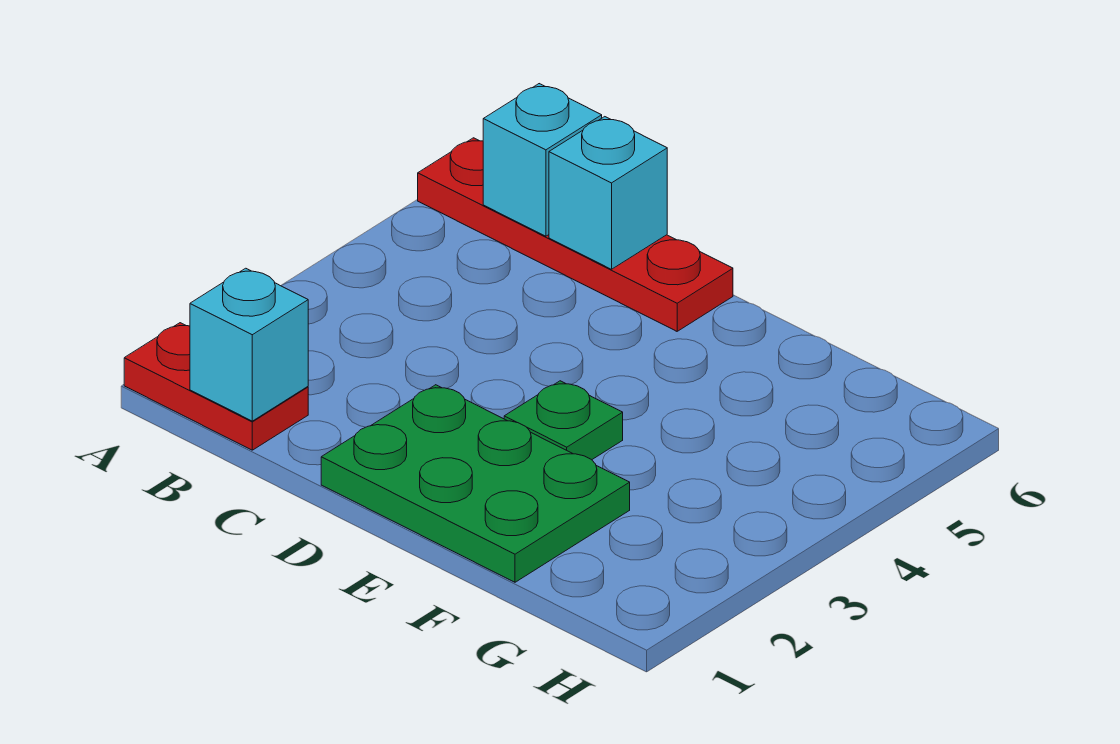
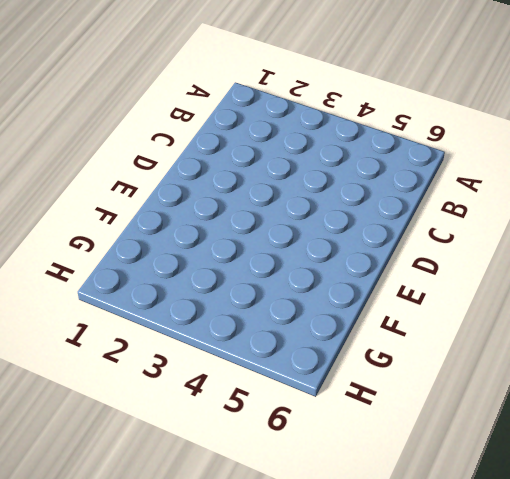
none -> red 1x2 plate [124,323,308,450]
none -> red 1x4 plate [418,138,733,331]

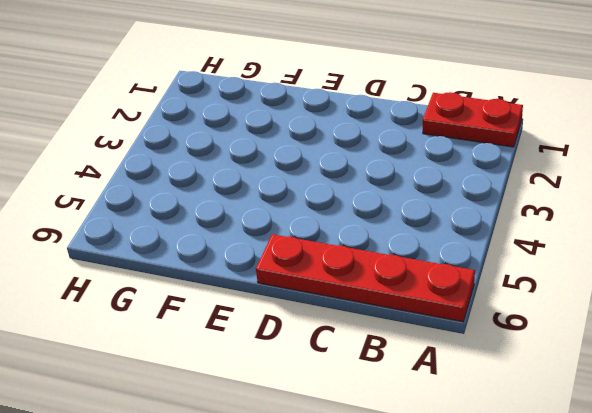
none -> green 2x3 plate [321,385,630,582]
none -> green 1x1 plate [504,381,623,460]

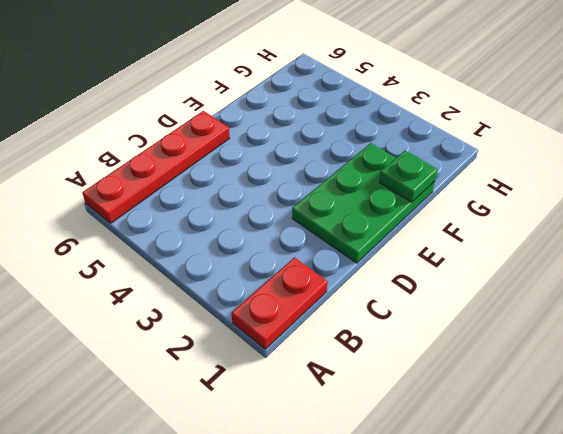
green 1x1 plate [379,151,437,202] -> green 1x1 plate moved to [504,381,623,460]
none -> cyan 1x1 brick [190,268,308,421]
none -> cyan 1x1 brick [483,84,602,236]

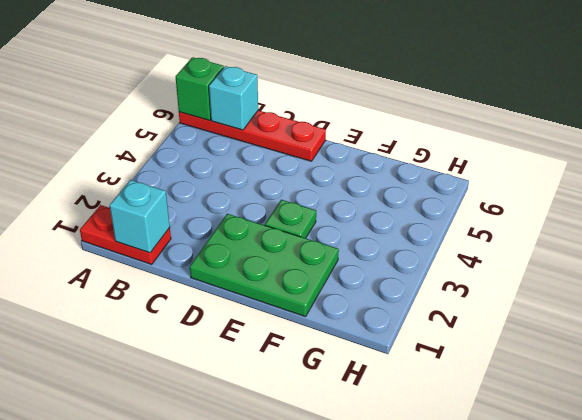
green 1x1 brick [175,57,224,121] -> none
none -> cyan 1x1 brick [549,117,667,269]

